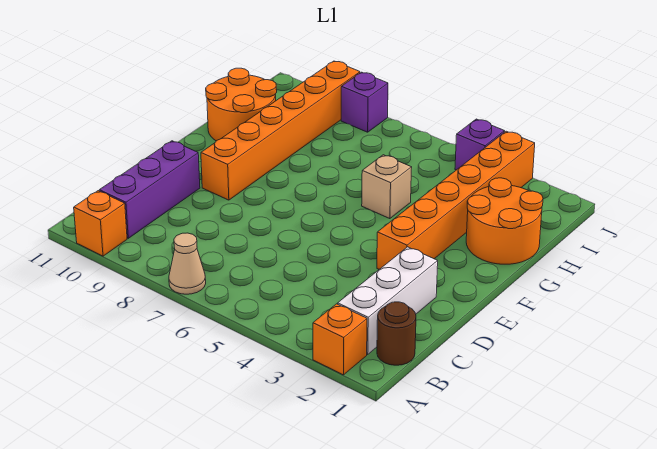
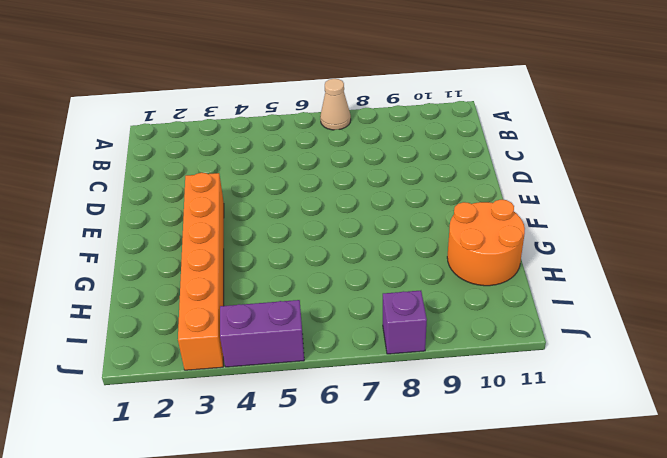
purple 1x2 brick [220,300,304,367] -> purple 1x1 brick [455,119,504,170]
none -> orange 1x1 brick [313,304,367,375]
none -> orange 1x1 brick [74,191,127,256]
none -> brown 1x1 round brick [377,302,416,365]

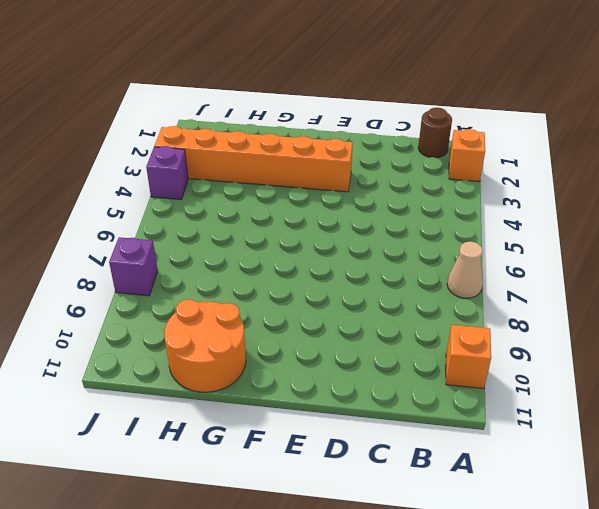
none -> white 1x3 brick [338,247,438,354]
none -> purple 1x3 brick [99,141,200,238]
none -> orange 1x6 brick [201,61,360,200]

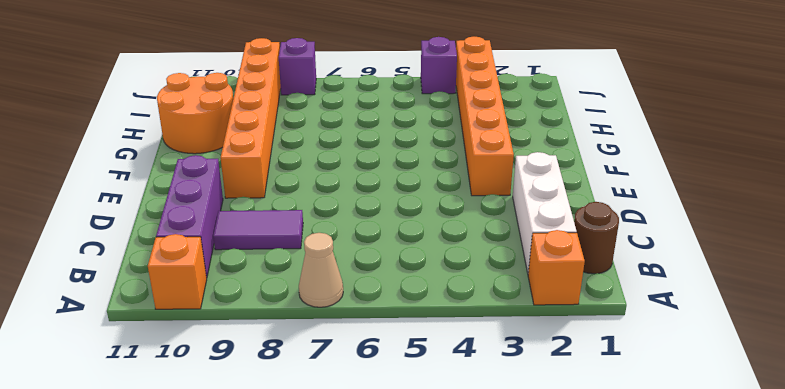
purple 1x2 tile [213,210,303,250] -> none
none -> orange 2x2 round brick [466,178,543,264]
none -> tan 1x1 brick [362,155,412,219]

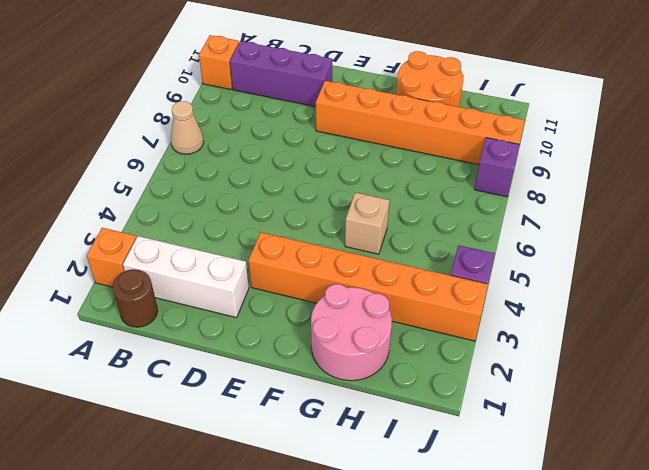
pink 2x2 round brick [311,284,392,381] -> orange 2x2 round brick [466,178,543,264]

